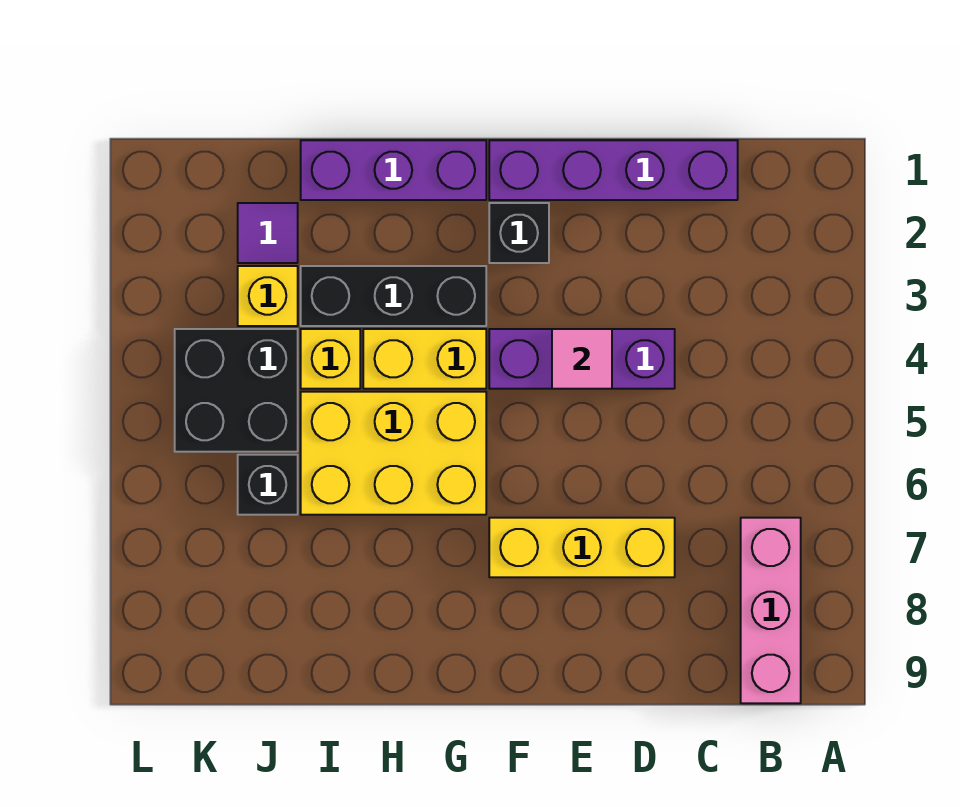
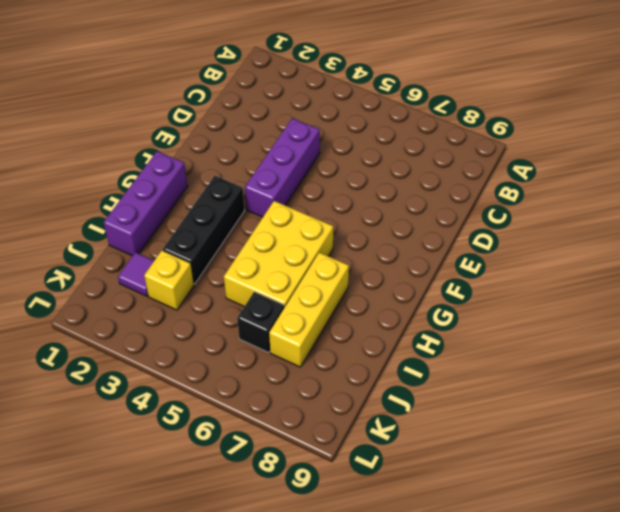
yellow 1x3 brick [269,253,349,367] -> yellow 1x3 brick moved to [489,518,675,577]
none -> pink 1x3 brick [741,518,801,703]
none -> purple 1x4 brick [489,140,738,200]
none -> black 1x1 brick [489,203,549,263]

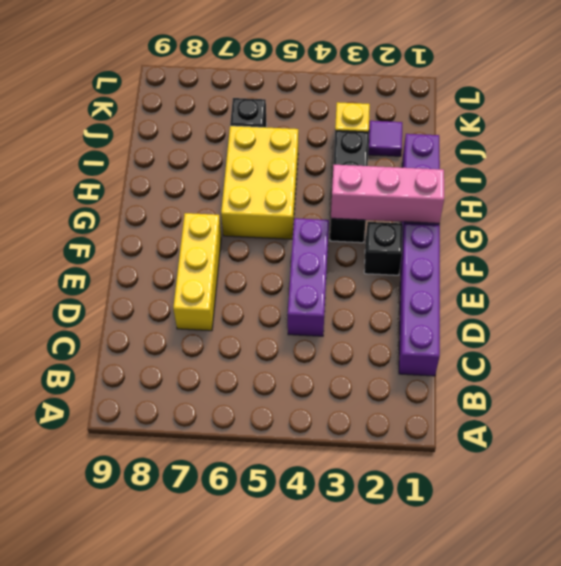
pink 1x3 brick [331,165,444,223] -> pink 1x3 brick moved to [741,518,801,703]
none -> yellow 1x2 brick [363,329,486,389]
none -> yellow 1x1 brick [301,329,360,389]
none -> black 2x2 brick [175,329,298,452]

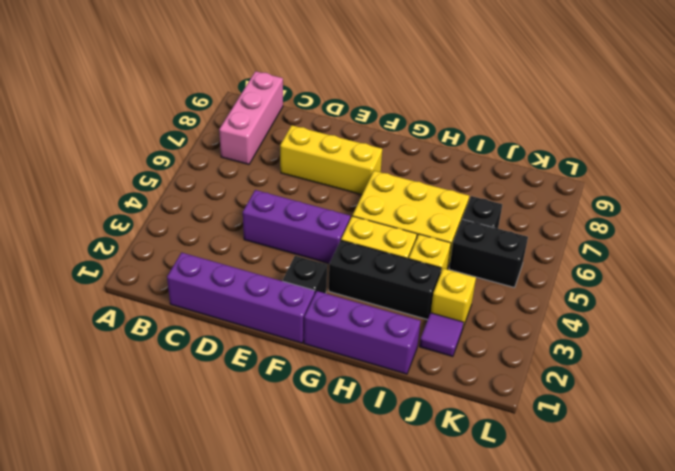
black 1x2 brick [449,219,528,288] -> black 2x2 brick [175,329,298,452]
none -> pink 1x1 tile [552,329,612,389]

